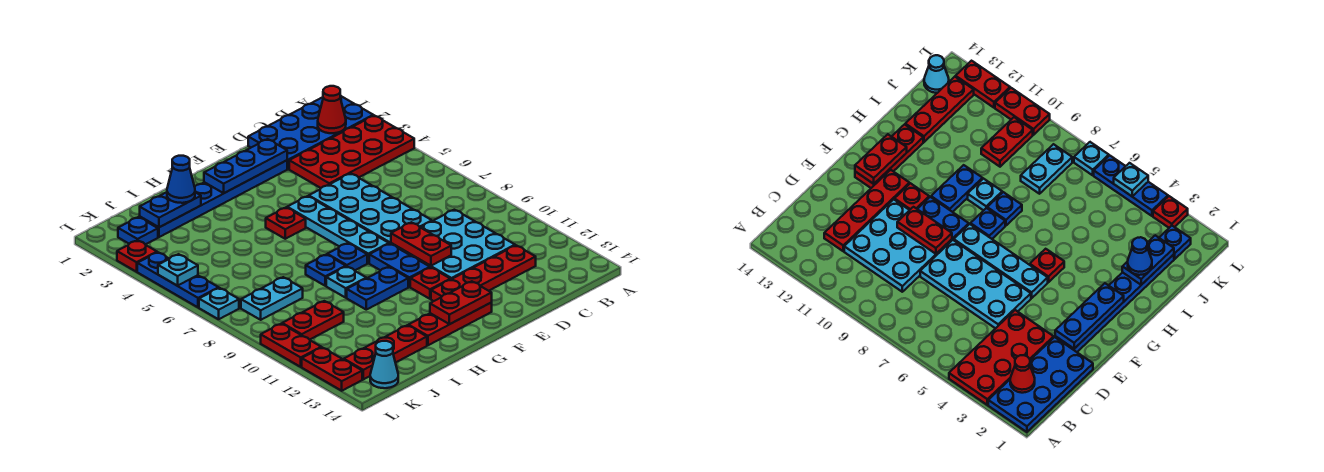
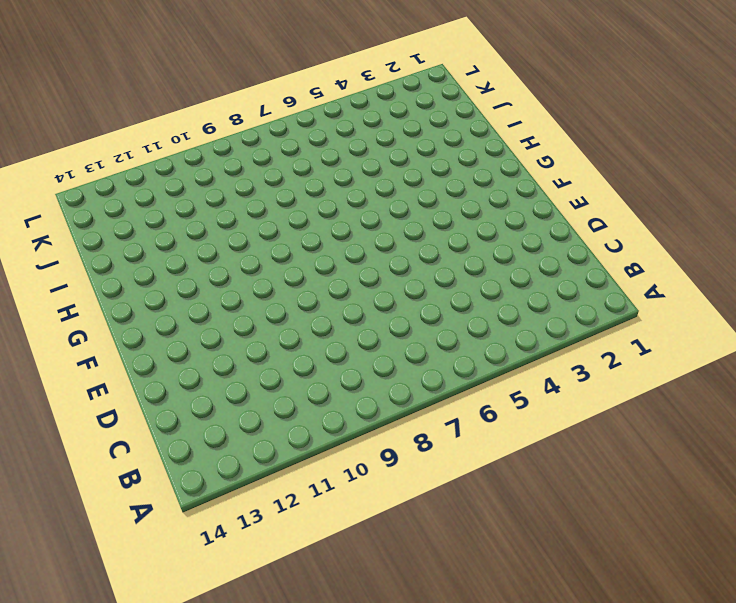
none -> blue 2x4 plate [248,95,373,169]
none -> red 2x4 plate [289,115,414,188]
none -> cyan 3x3 plate [391,210,515,280]
none -> red 1x4 plate [431,245,536,301]

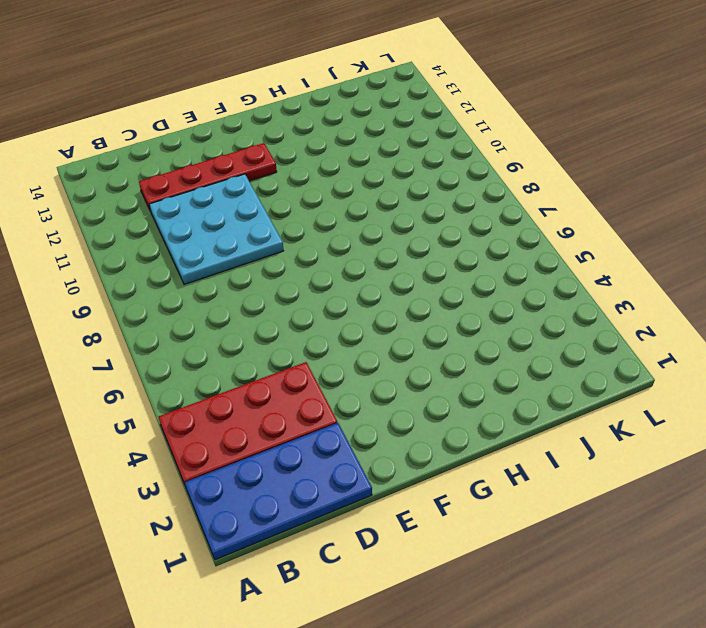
none -> cyan 2x4 plate [309,173,432,244]
none -> blue 1x6 plate [140,160,287,237]
none -> cyan 1x4 plate [287,196,389,263]
none -> blue 1x2 plate [369,244,430,287]

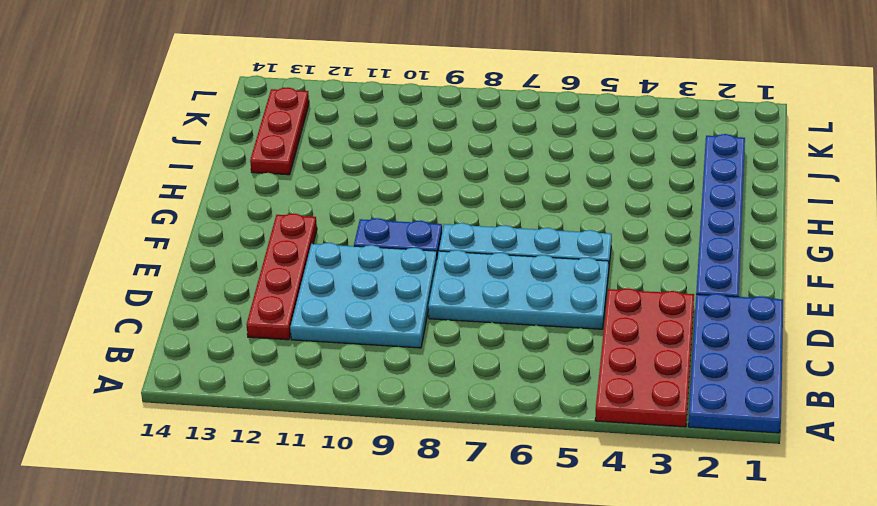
none -> red 1x1 plate [410,268,450,299]
none -> red 1x3 plate [408,302,492,345]
none -> red 1x1 plate [266,207,306,239]
none -> blue 1x1 plate [327,243,367,270]

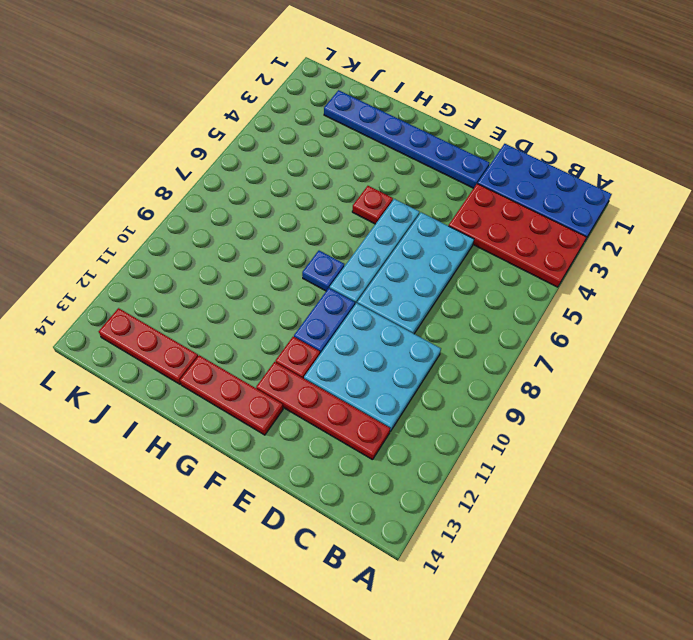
none -> blue 1x2 plate [347,267,408,310]
none -> blue 1x1 plate [306,254,346,286]
none -> cyan 1x1 plate [326,266,366,298]
none -> cyan 1x2 plate [241,277,303,320]

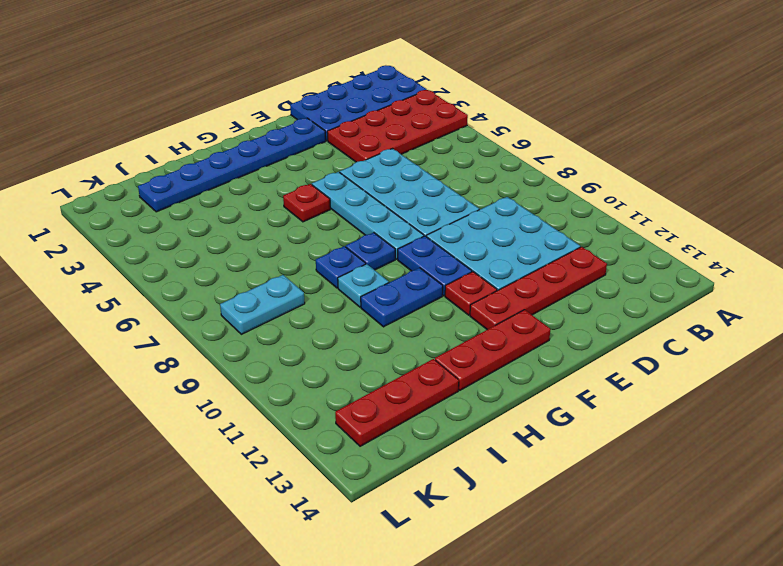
none -> red 1x2 plate [282,301,344,340]
none -> blue 1x1 plate [118,217,158,244]
none -> cyan 1x1 cone [370,341,398,388]
none -> red 1x1 plate [117,240,157,272]

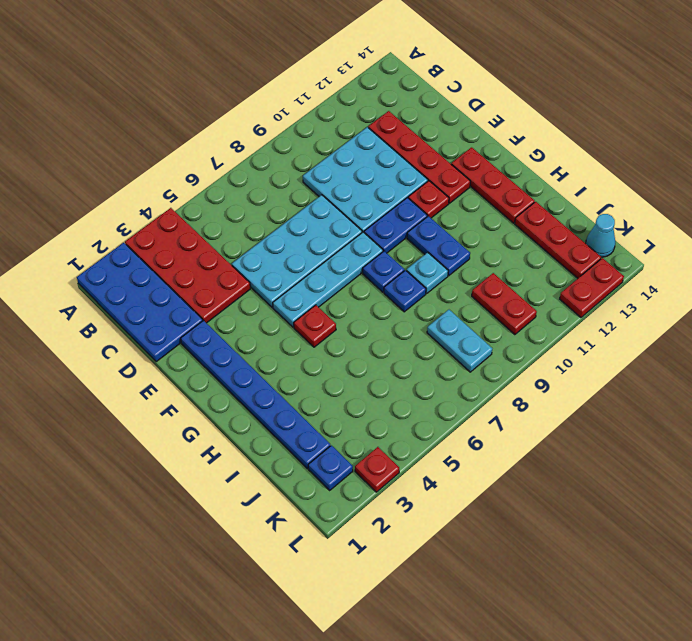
none -> blue 1x3 plate [137,252,219,307]
none -> cyan 1x1 plate [199,288,239,319]
none -> red 1x2 plate [261,324,321,367]
none -> red 1x1 cone [318,86,346,133]

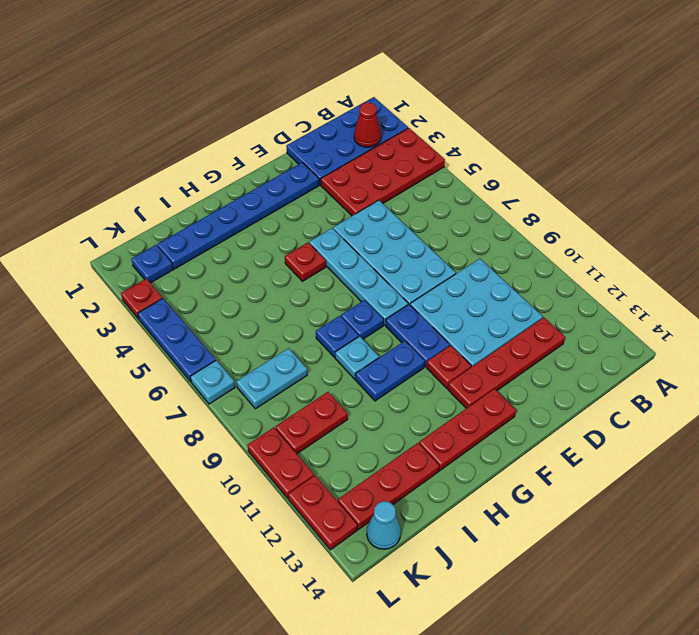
none -> blue 1x3 plate [204,139,287,193]
none -> red 1x2 plate [391,222,451,266]
none -> red 1x2 plate [430,281,492,324]
none -> blue 1x2 plate [140,192,201,227]

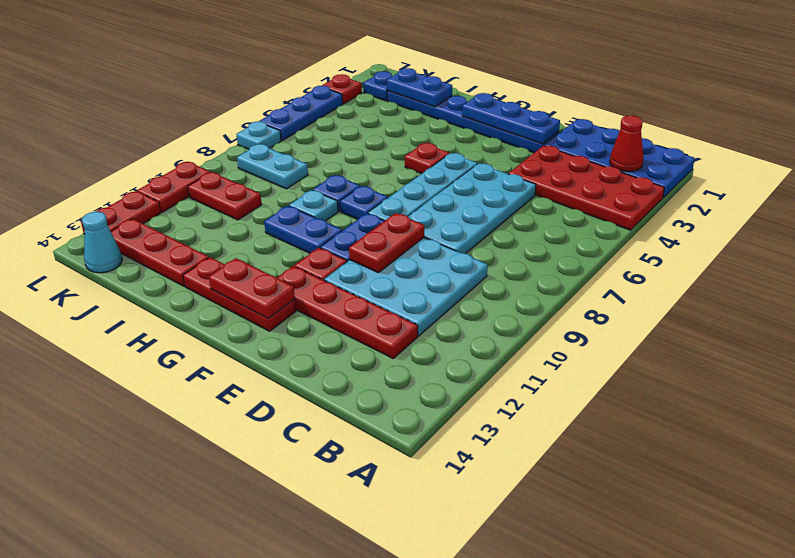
none -> cyan 1x1 plate [158,254,198,286]
none -> blue 1x1 cone [167,156,195,203]

